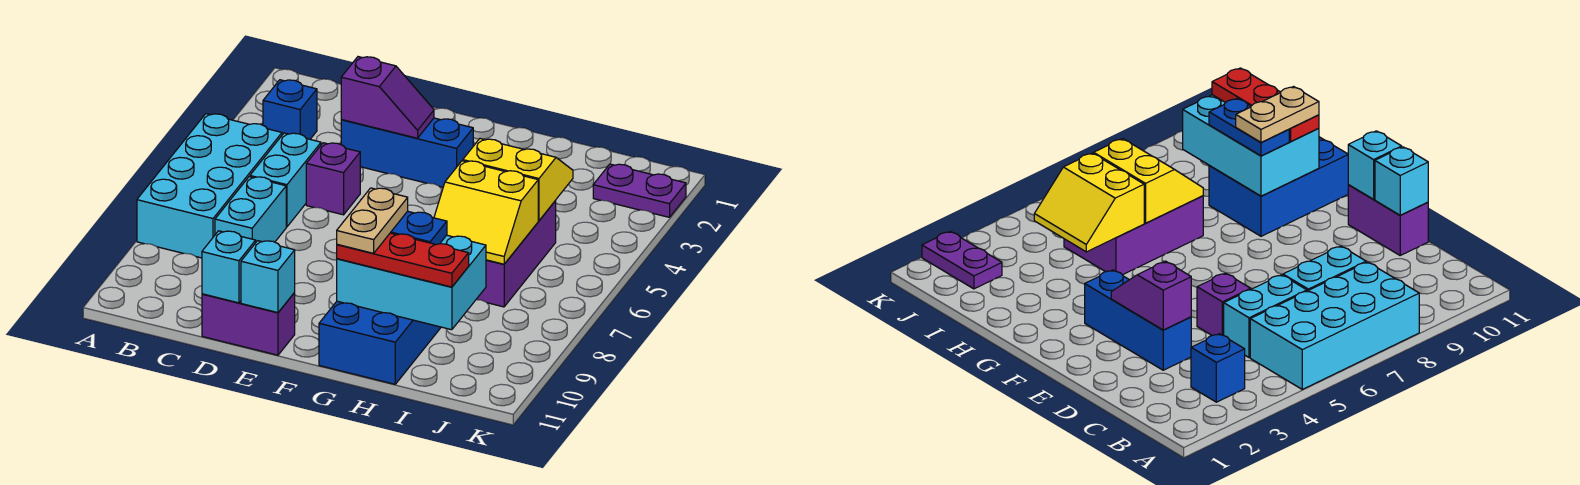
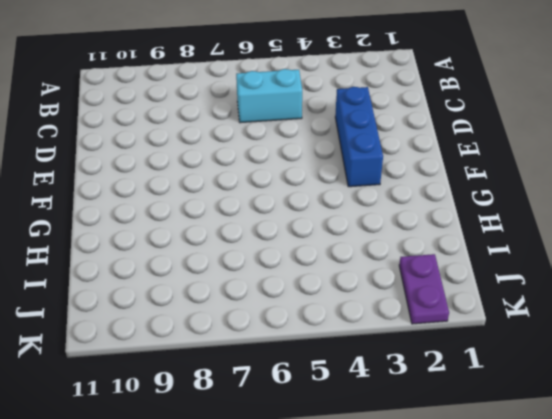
none -> cyan 2x4 brick [137,114,282,258]
none -> blue 1x1 brick [263,80,317,139]
none -> cyan 1x2 brick [215,177,286,242]

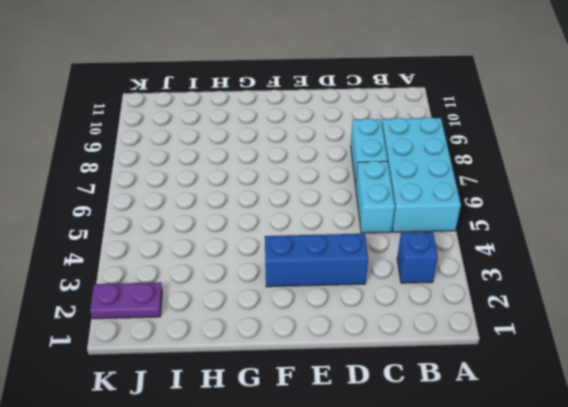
none -> purple 1x1 brick [306,143,360,215]
none -> purple 1x2 brick [202,293,295,355]
none -> blue 2x3 brick [319,301,441,384]

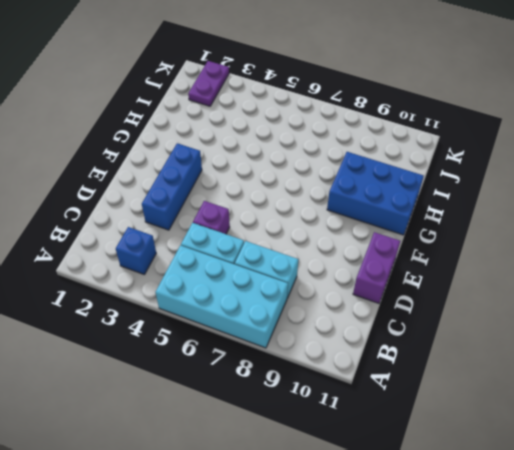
none -> purple 2x3 brick [476,201,556,307]
none -> purple 1x2 slope [341,57,434,138]
none -> cyan 1x1 brick [202,231,256,303]

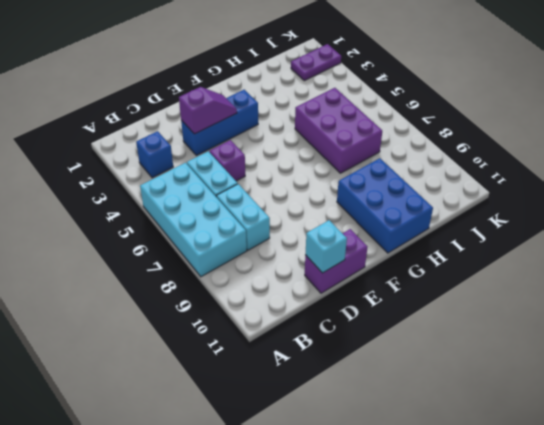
none -> cyan 1x1 brick [241,241,295,313]
none -> cyan 2x3 brick [337,235,486,330]
none -> yellow 2x2 slope [463,139,573,221]

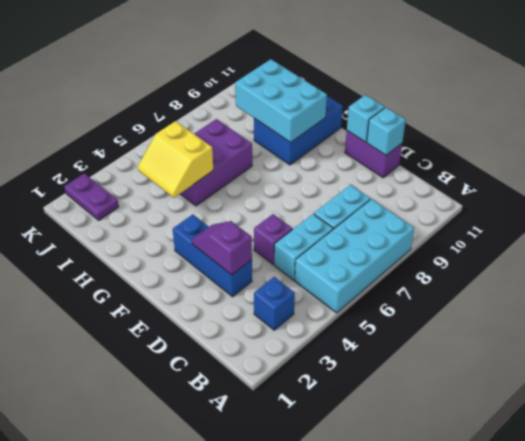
none -> yellow 2x2 slope [434,161,538,264]
none -> blue 1x2 plate [391,211,447,245]
none -> red 1x3 plate [337,233,469,287]

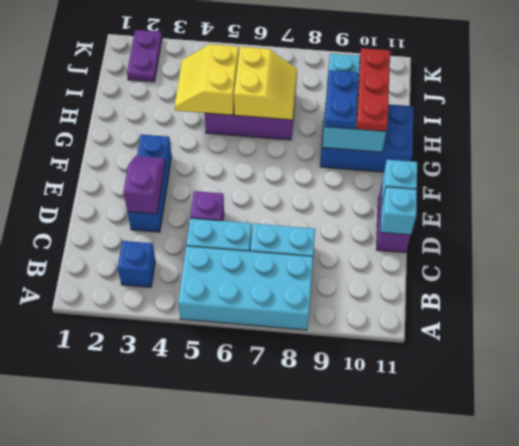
none -> tan 1x2 plate [337,188,408,253]

